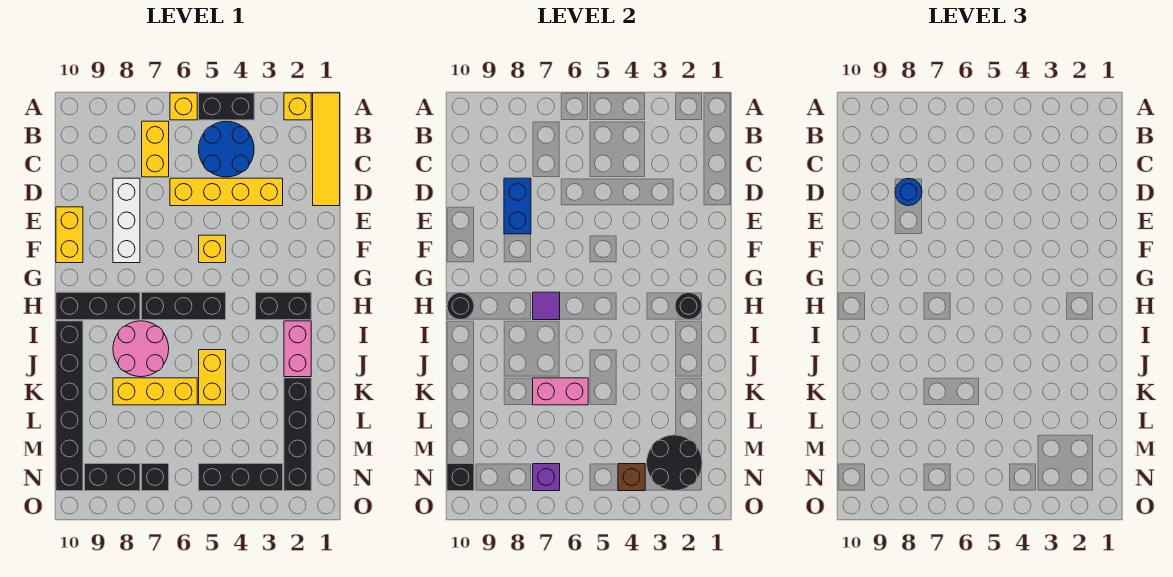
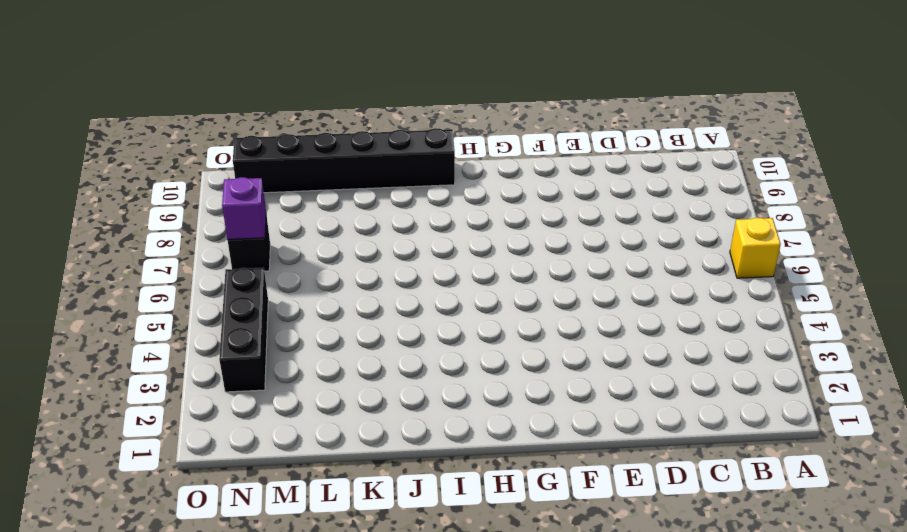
none -> yellow 1x4 tile [313,93,340,206]
none -> yellow 1x1 brick [284,93,311,120]
none -> black 1x2 brick [199,93,254,120]
none -> blue 2x2 round brick [199,121,254,177]

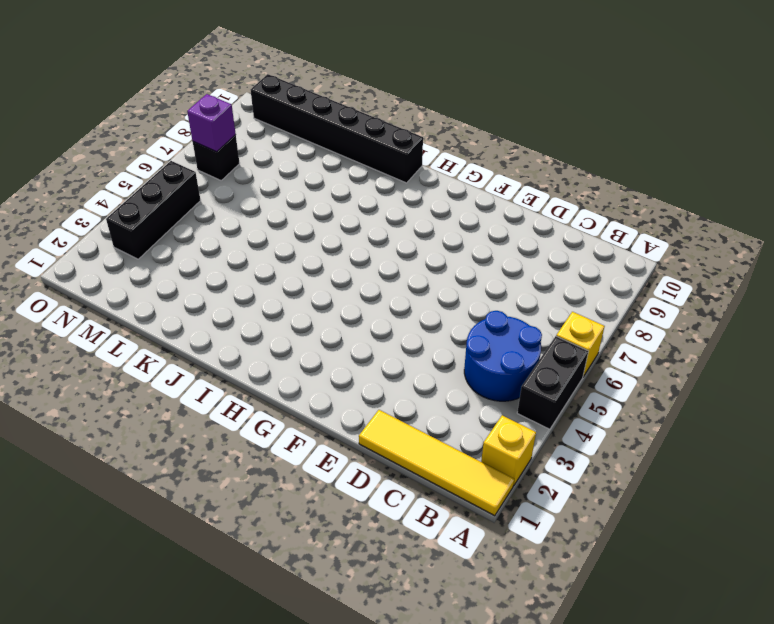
none -> yellow 1x2 brick [142,121,169,177]
none -> yellow 1x4 brick [170,178,283,206]
none -> white 1x3 brick [113,178,140,263]
none -> yellow 1x2 brick [56,207,83,263]

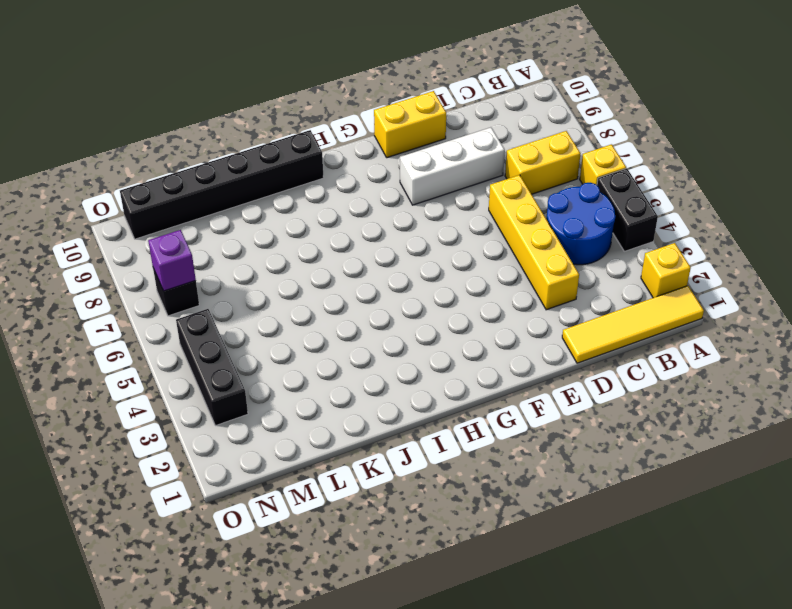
none -> yellow 1x1 brick [199,235,226,263]
none -> black 1x2 brick [256,292,311,320]
none -> black 1x3 brick [142,292,226,320]
none -> black 1x3 brick [56,292,140,320]

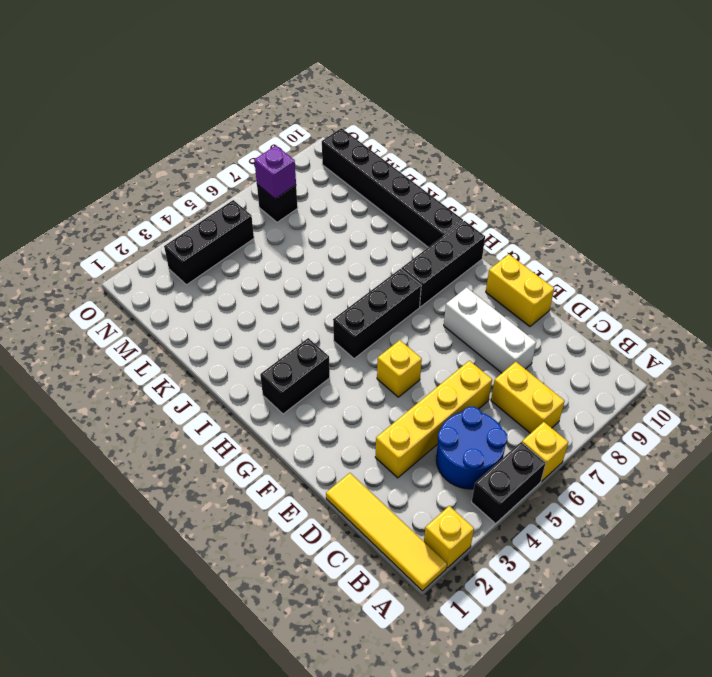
none -> pink 1x2 brick [284,321,311,377]
none -> pink 2x2 round brick [113,321,169,377]
none -> yellow 1x2 brick [199,350,226,405]
none -> black 1x4 brick [284,378,311,491]

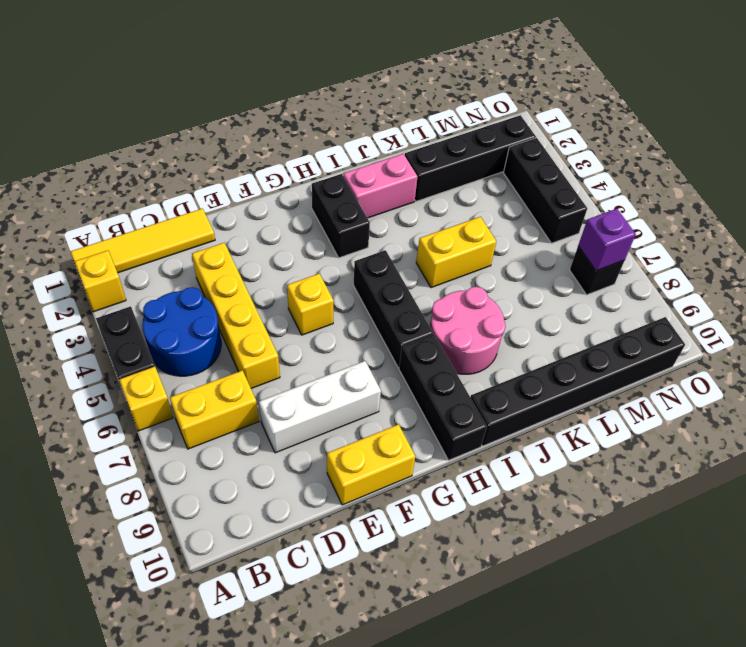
none -> yellow 1x3 brick [113,378,197,405]
none -> black 1x2 brick [85,464,140,491]
none -> blue 1x2 brick [504,178,531,234]
none -> black 1x1 round brick [675,293,702,320]

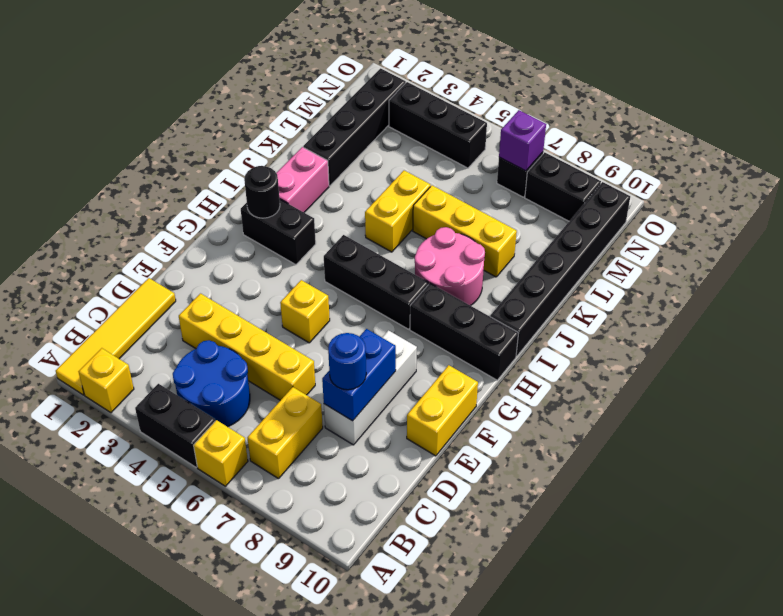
none -> purple 1x1 tile [533,292,560,320]
none -> black 1x1 round brick [447,293,474,320]
none -> pink 1x2 brick [533,378,588,405]
none -> black 2x2 round brick [647,435,702,491]

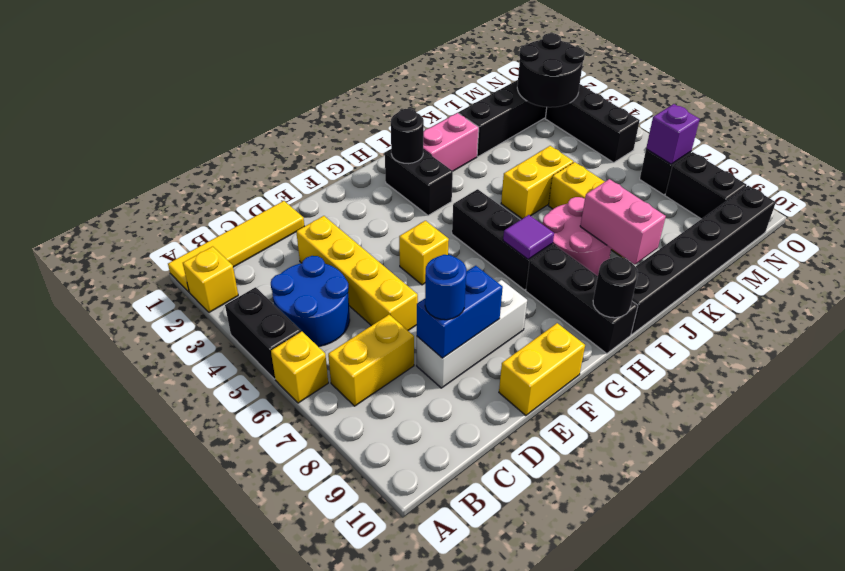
pink 1x2 brick [580,179,666,265] -> pink 1x2 brick moved to [533,378,588,405]
none -> brown 1x1 brick [618,464,645,491]
none -> black 1x1 brick [447,464,474,491]

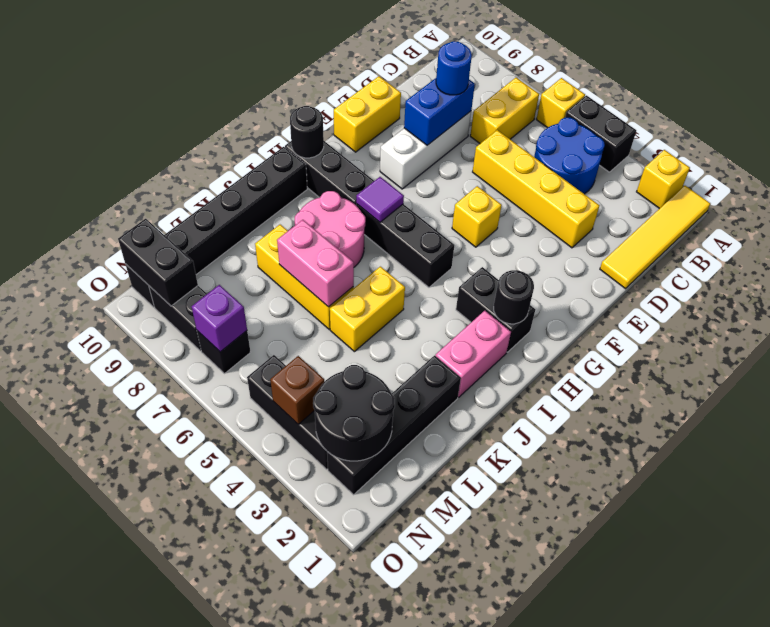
black 1x2 brick [118,219,198,306] -> black 1x1 brick [447,464,474,491]

